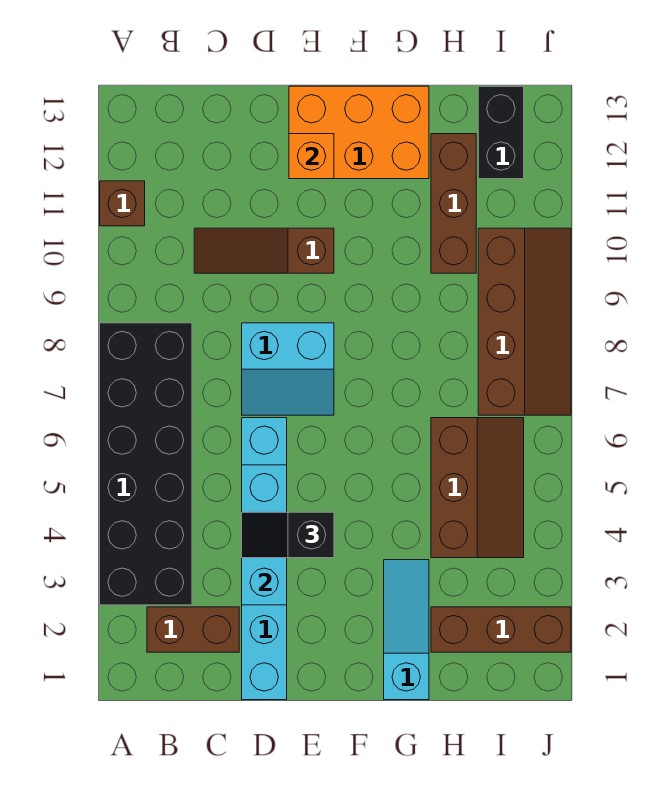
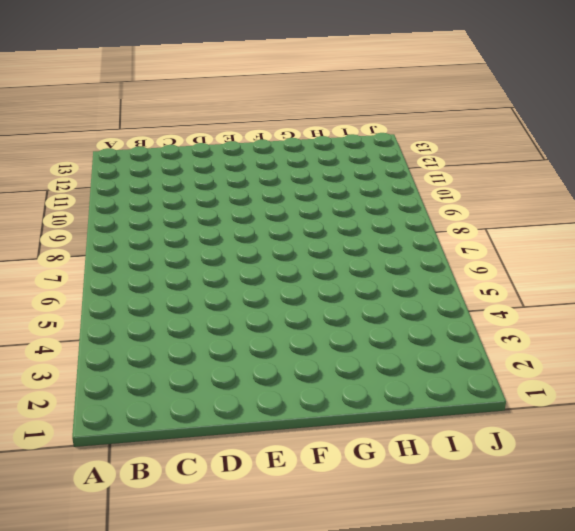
none -> black 2x6 brick [100,323,192,605]
none -> brown 1x1 brick [100,181,145,226]
none -> brown 1x2 brick [147,607,239,652]

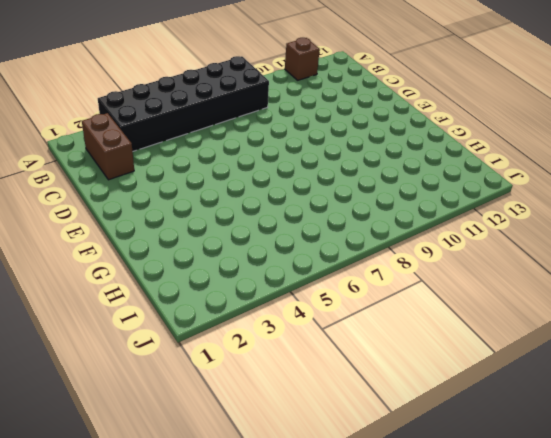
none -> brown 1x3 slope [194,228,334,273]
none -> cyan 1x6 brick [242,418,287,700]
none -> cyan 2x2 slope [242,323,334,415]

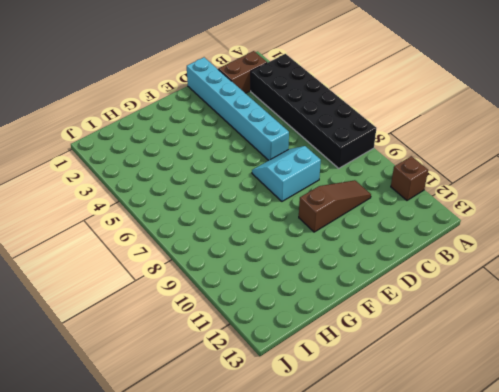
none -> orange 2x3 brick [289,86,429,179]
none -> cyan 1x3 slope [384,560,429,700]
none -> brown 1x3 brick [431,607,571,652]

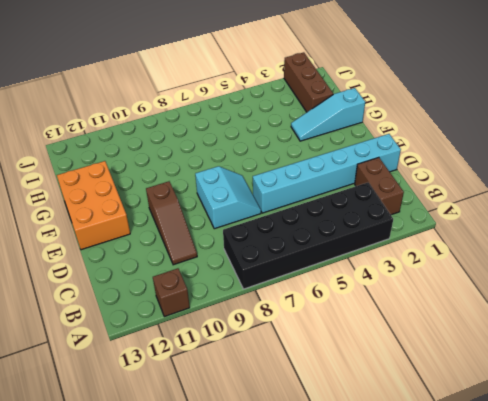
none -> brown 2x3 slope [431,418,524,558]
none -> brown 1x3 brick [431,134,476,273]
none -> brown 2x4 slope [478,228,571,415]

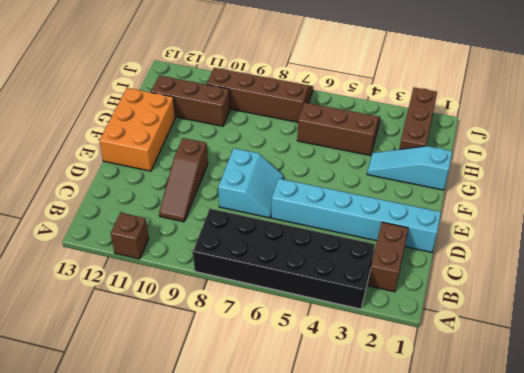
none -> black 1x2 brick [478,86,524,179]
none -> cyan 1x3 brick [242,465,287,605]
none -> orange 1x1 brick [289,134,334,179]

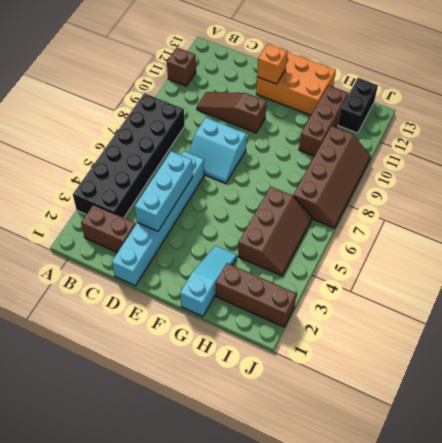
none -> black 1x2 slope [242,512,334,558]

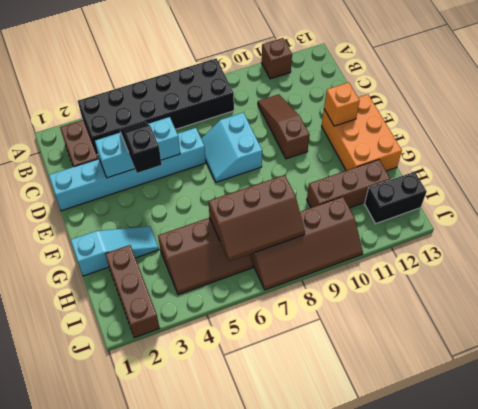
brown 2x3 slope [209,175,305,261] -> none

